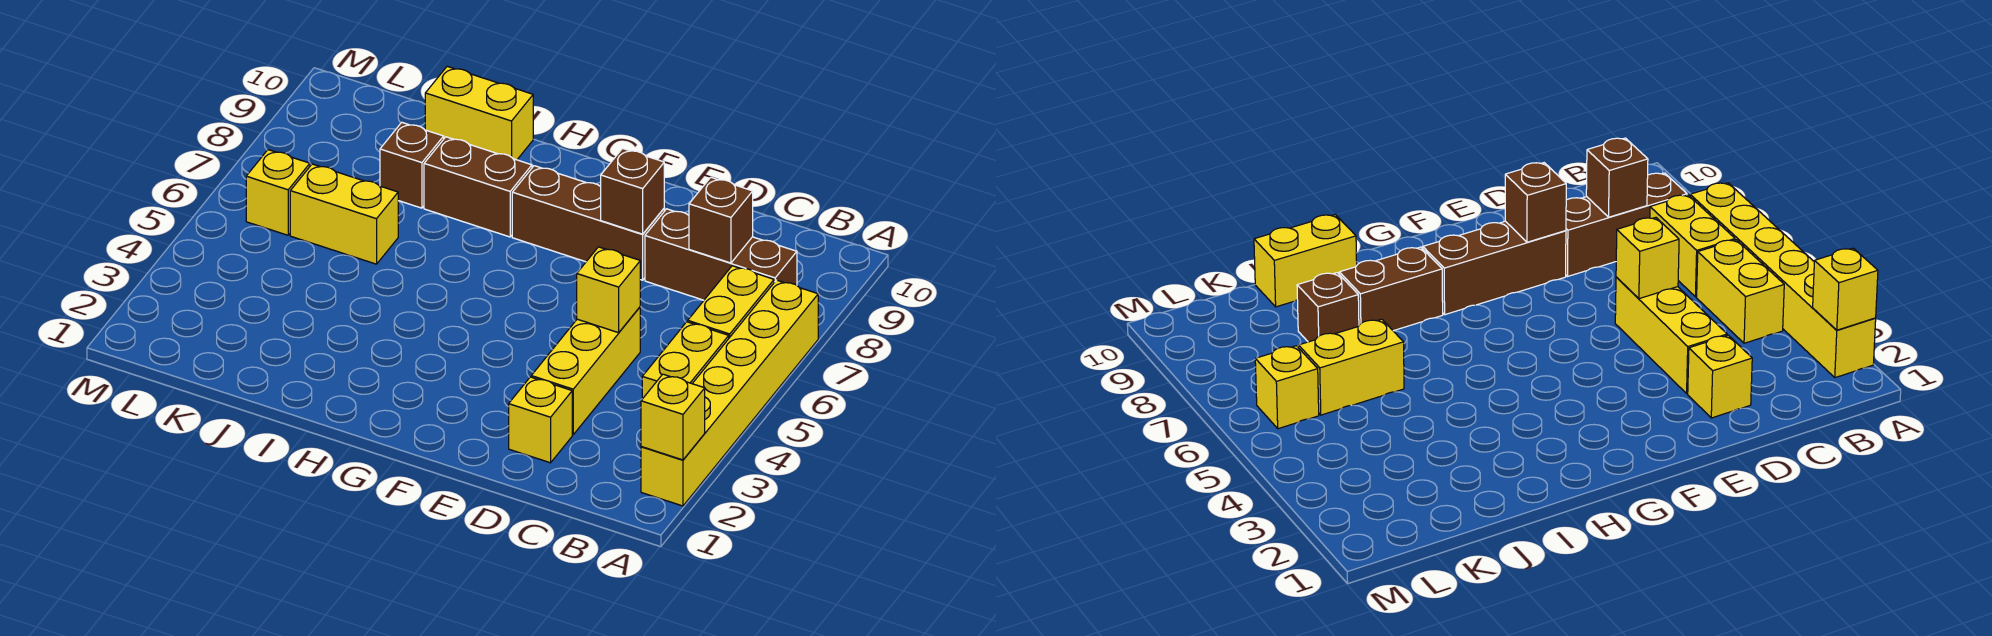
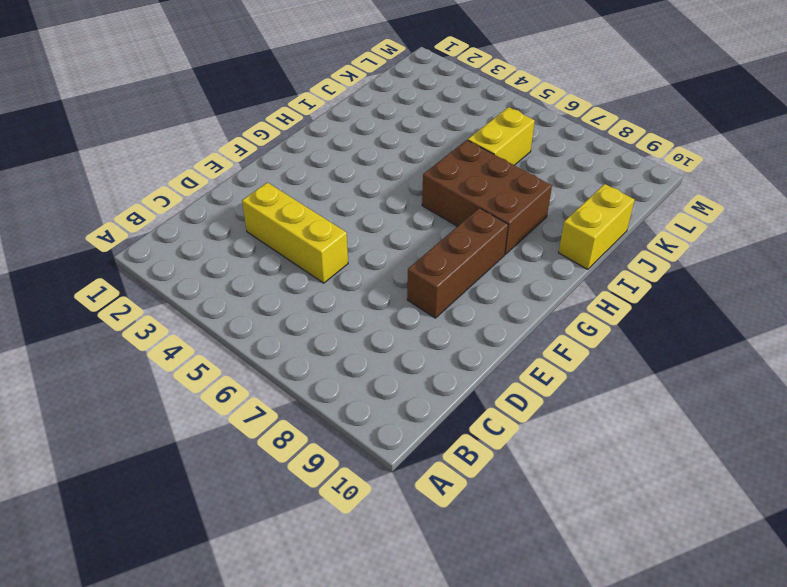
brown 2x3 brick [422,140,552,254] -> brown 1x2 brick [424,137,532,237]
none -> yellow 1x6 brick [641,280,818,506]
none -> yellow 1x2 brick [642,322,729,399]
none -> yellow 1x2 brick [688,266,774,338]

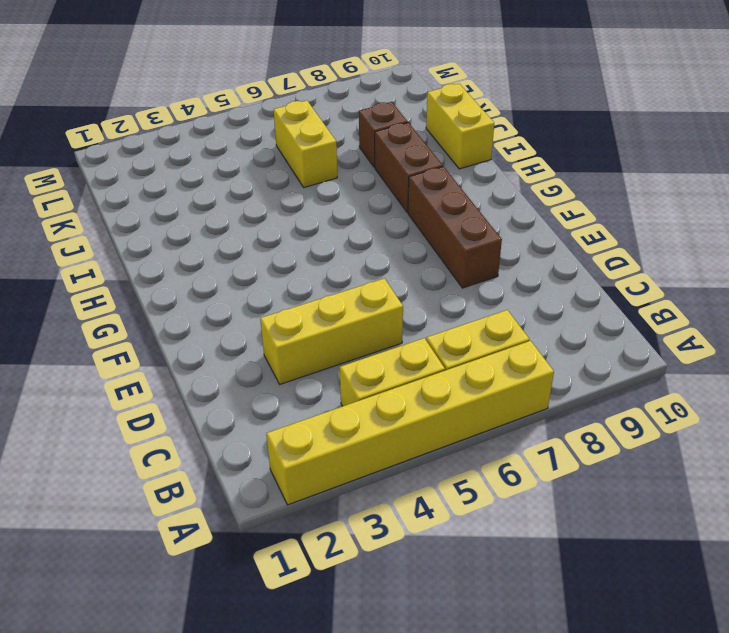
none -> brown 1x3 brick [645,209,797,300]
none -> yellow 1x1 brick [509,377,572,463]
none -> yellow 1x1 brick [246,150,310,235]

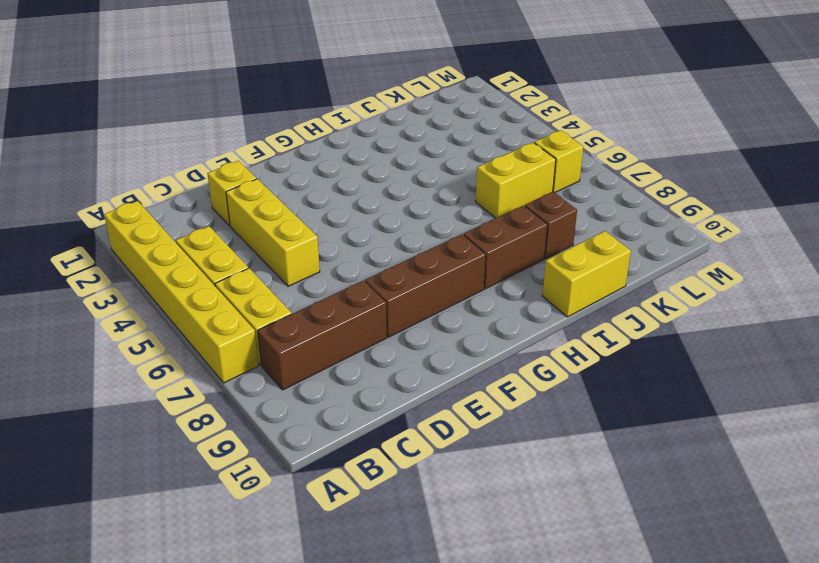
none -> yellow 1x1 brick [641,374,705,460]
none -> brown 1x1 brick [689,177,753,263]
none -> yellow 1x1 brick [577,247,640,333]

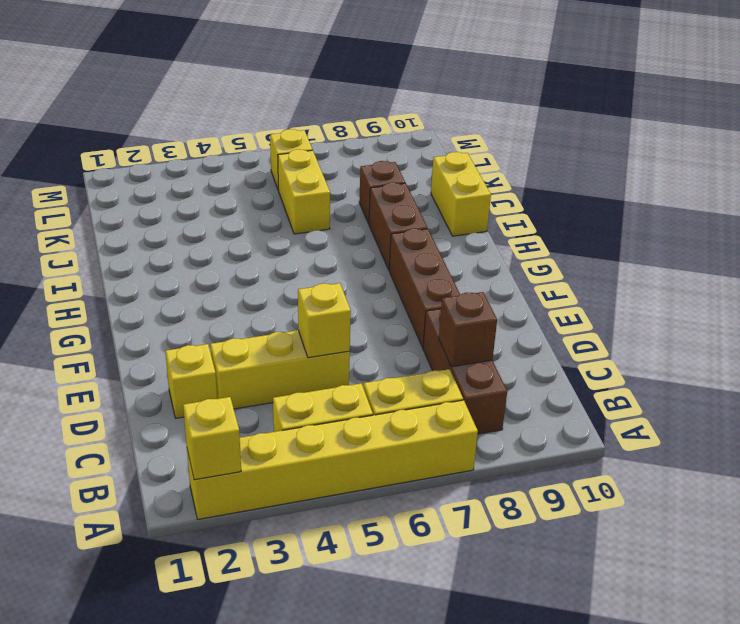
none -> brown 1x1 brick [601,148,664,234]

